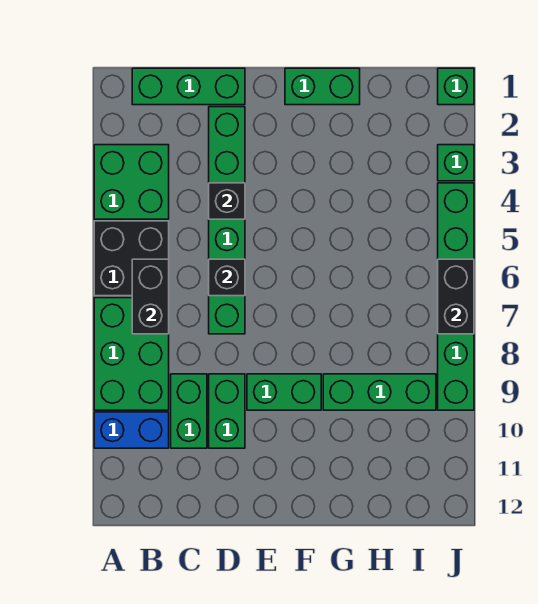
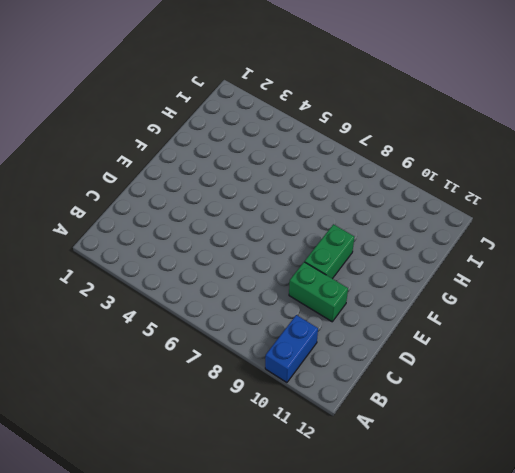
none -> green 2x2 brick [94,145,169,219]
none -> black 2x2 brick [94,221,169,296]
none -> green 2x3 brick [94,298,169,410]

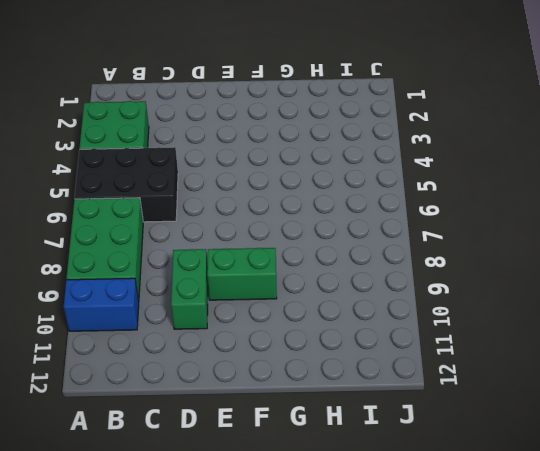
black 2x3 brick [75,147,178,222] -> black 2x2 brick [94,221,169,296]
none -> green 1x3 brick [132,68,245,105]
none -> green 1x2 brick [171,374,207,448]
none -> green 1x6 brick [209,107,245,334]

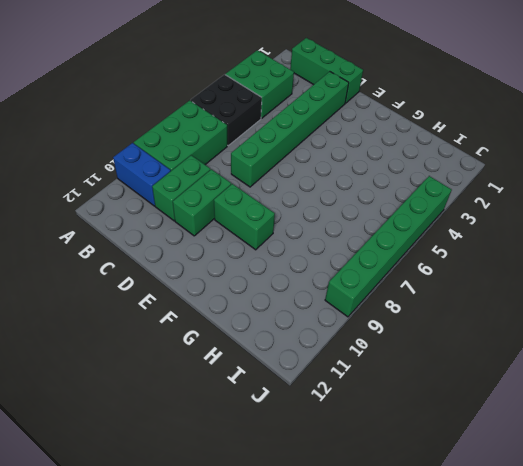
none -> green 1x2 brick [285,68,360,105]
none -> green 1x3 brick [323,374,436,410]
none -> green 1x1 brick [438,68,474,105]

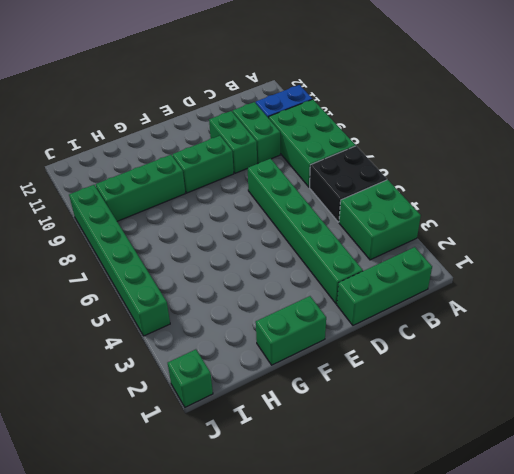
none -> green 1x1 brick [438,145,474,181]
none -> black 1x2 brick [132,259,169,334]
none -> black 1x1 brick [209,183,245,219]

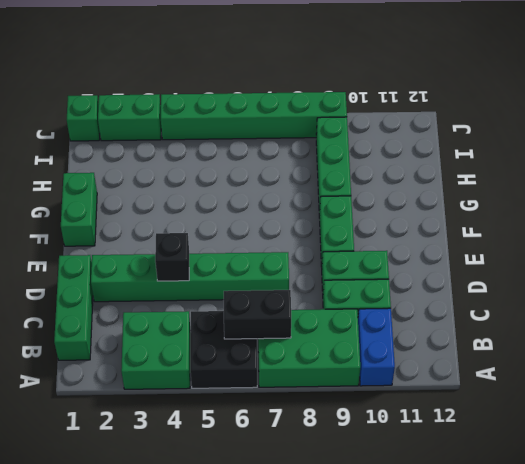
green 1x2 brick [98,94,161,141] -> green 1x1 brick [438,145,474,181]
none -> black 1x1 brick [209,259,245,296]
none -> black 1x2 brick [438,259,474,334]

